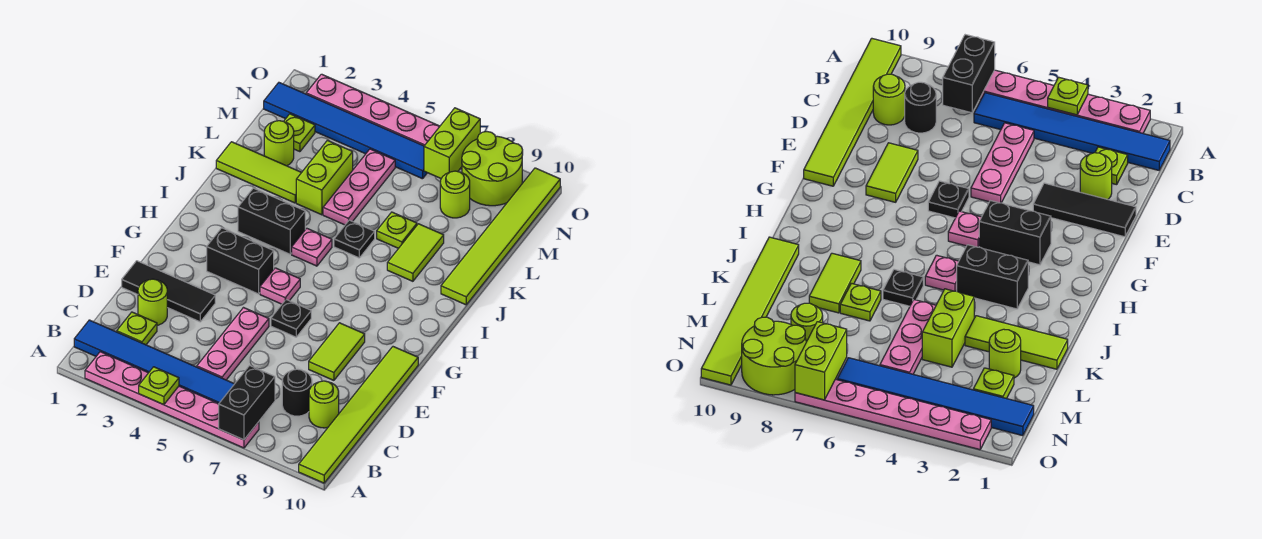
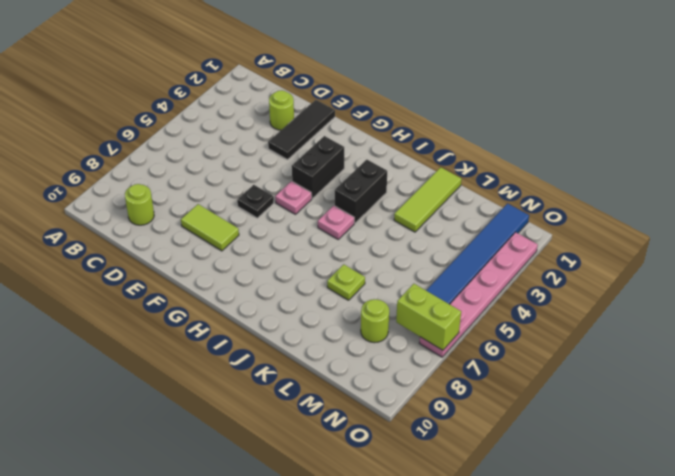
none -> pink 1x6 plate [85,352,259,448]
none -> lime 1x6 tile [299,347,418,483]
none -> blue 1x6 tile [74,320,234,403]
none -> lime 1x1 plate [117,312,157,345]

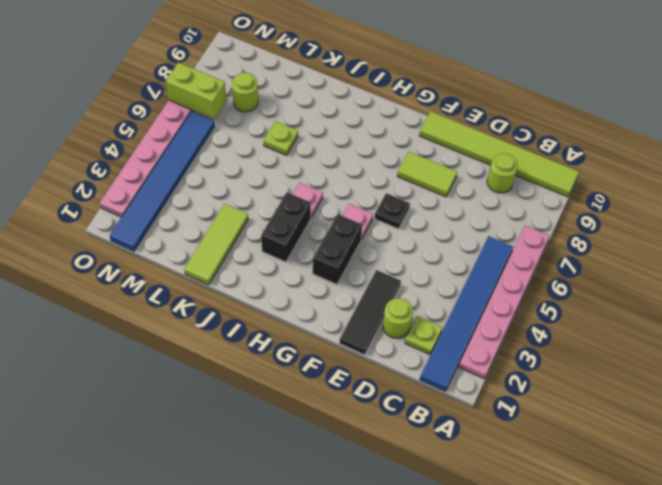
none -> pink 1x3 plate [197,308,269,380]
none -> black 1x1 round brick [282,369,312,416]
none -> black 1x1 plate [334,220,375,258]
none -> lime 1x2 tile [387,224,444,281]

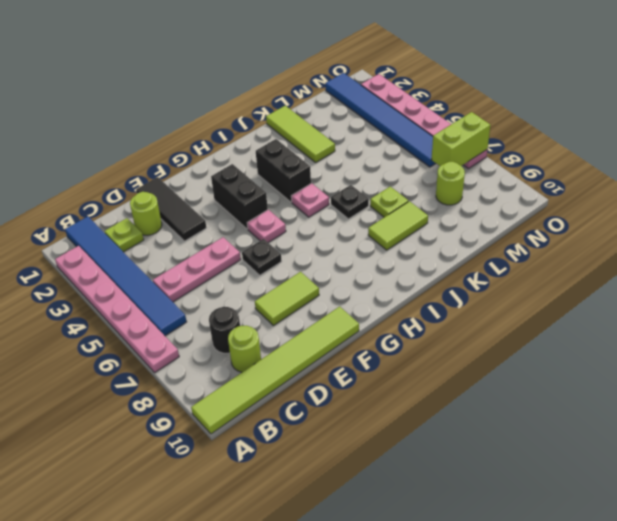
none -> lime 1x6 tile [441,168,560,305]
none -> lime 1x2 brick [296,140,353,215]
none -> pink 1x3 plate [323,149,395,225]
none -> lime 1x1 round brick [264,121,294,166]

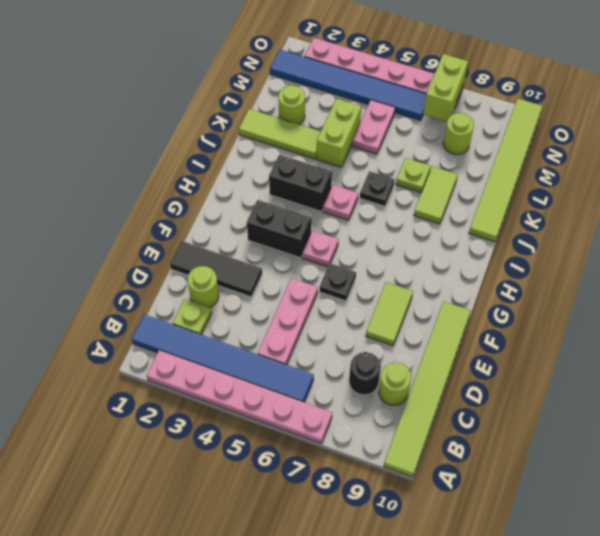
pink 1x2 plate [352,100,395,154] -> pink 1x3 plate [323,149,395,225]
none -> lime 1x1 plate [284,114,315,152]
none -> lime 2x2 round brick [462,132,523,206]
none -> lime 1x1 plate [139,367,179,405]
none -> black 1x2 brick [219,366,275,440]

